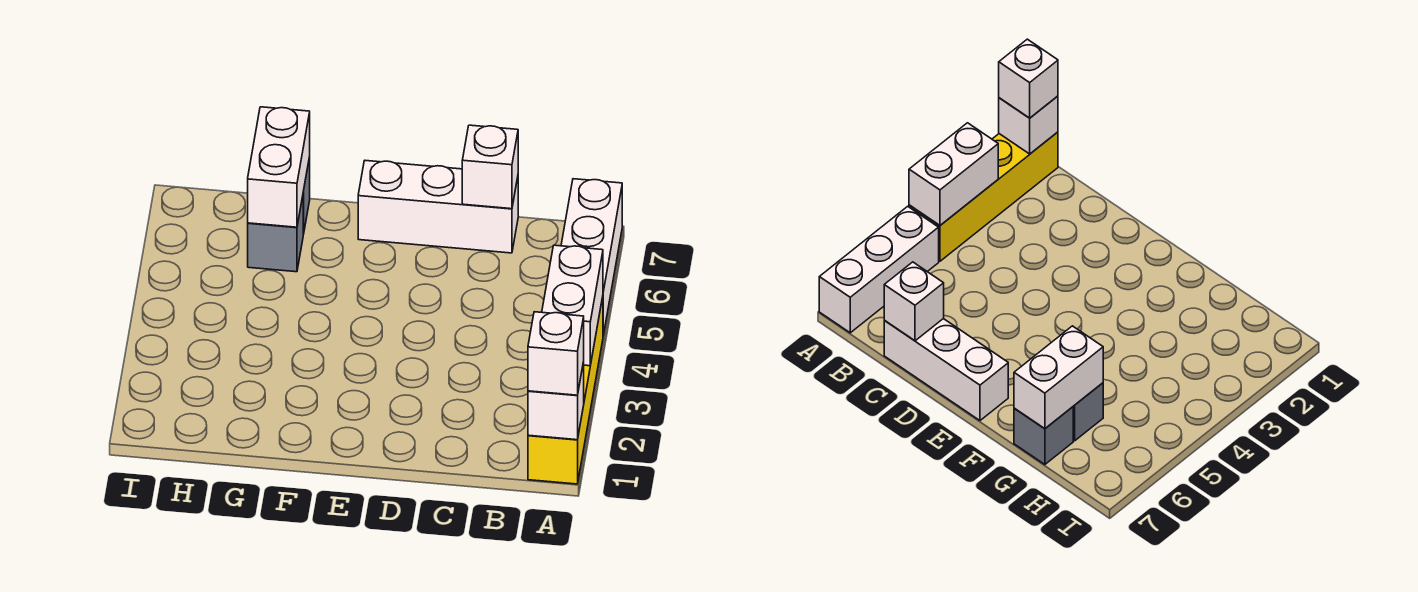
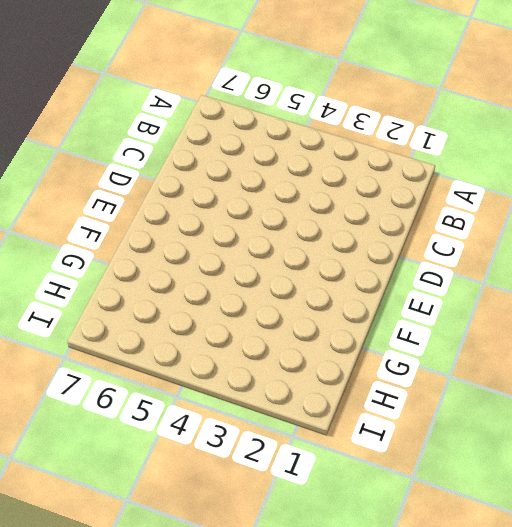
none -> yellow 1x4 brick [528,297,603,484]
none -> white 1x3 brick [561,179,622,335]

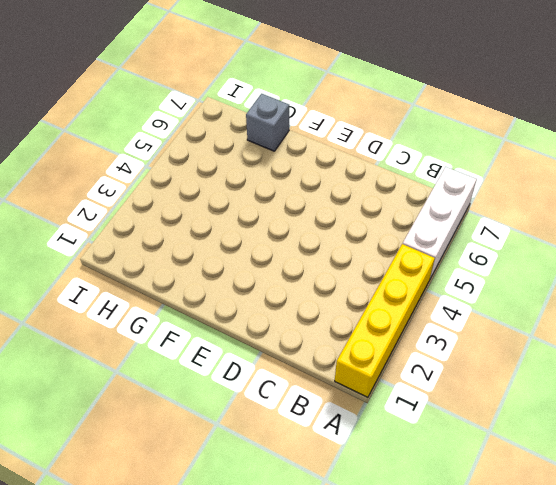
none -> white 1x3 brick [358,161,518,253]
none -> grey 1x1 brick [248,197,303,272]

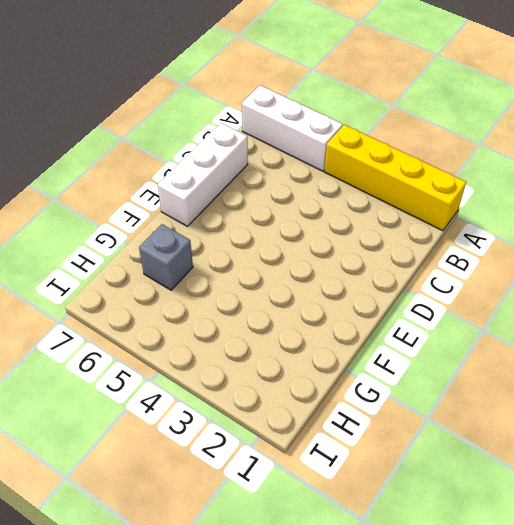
none -> grey 1x1 brick [1014,407,1073,464]
none -> white 1x1 brick [528,362,584,440]

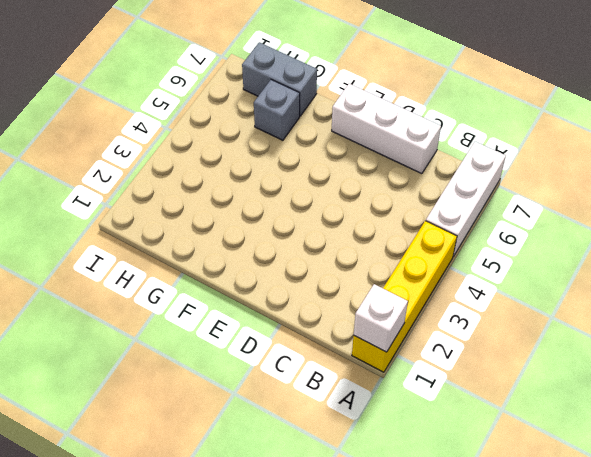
grey 1x2 brick [242,42,317,116] -> grey 1x1 brick [1014,407,1073,464]
none -> white 1x2 brick [542,245,603,366]
none -> white 1x1 brick [462,125,518,209]

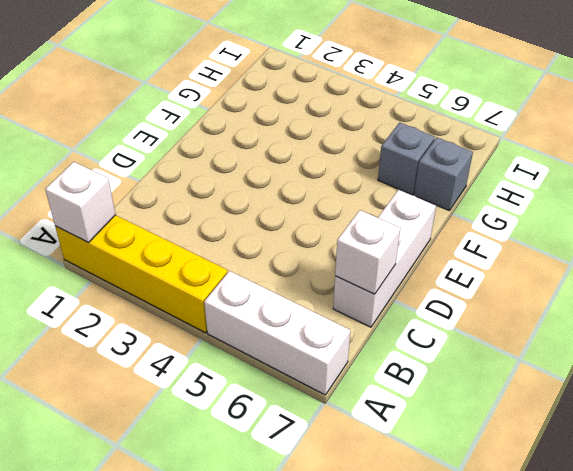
none -> white 1x2 brick [542,245,603,366]
none -> white 1x2 brick [248,107,310,227]

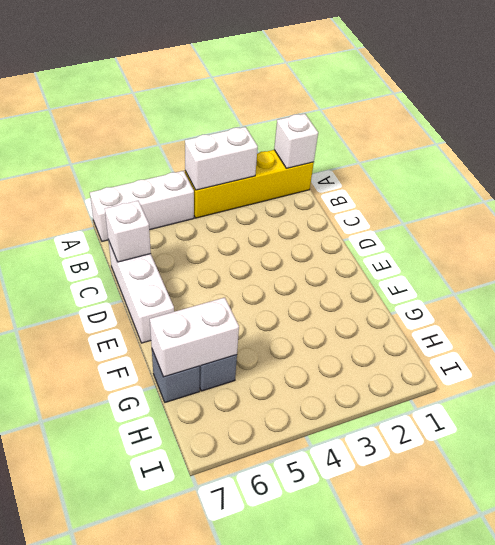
none -> white 1x1 brick [528,312,584,395]

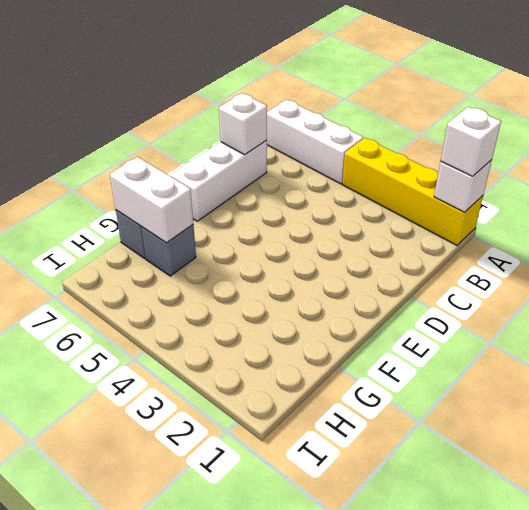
none -> white 1x2 brick [542,245,603,366]

